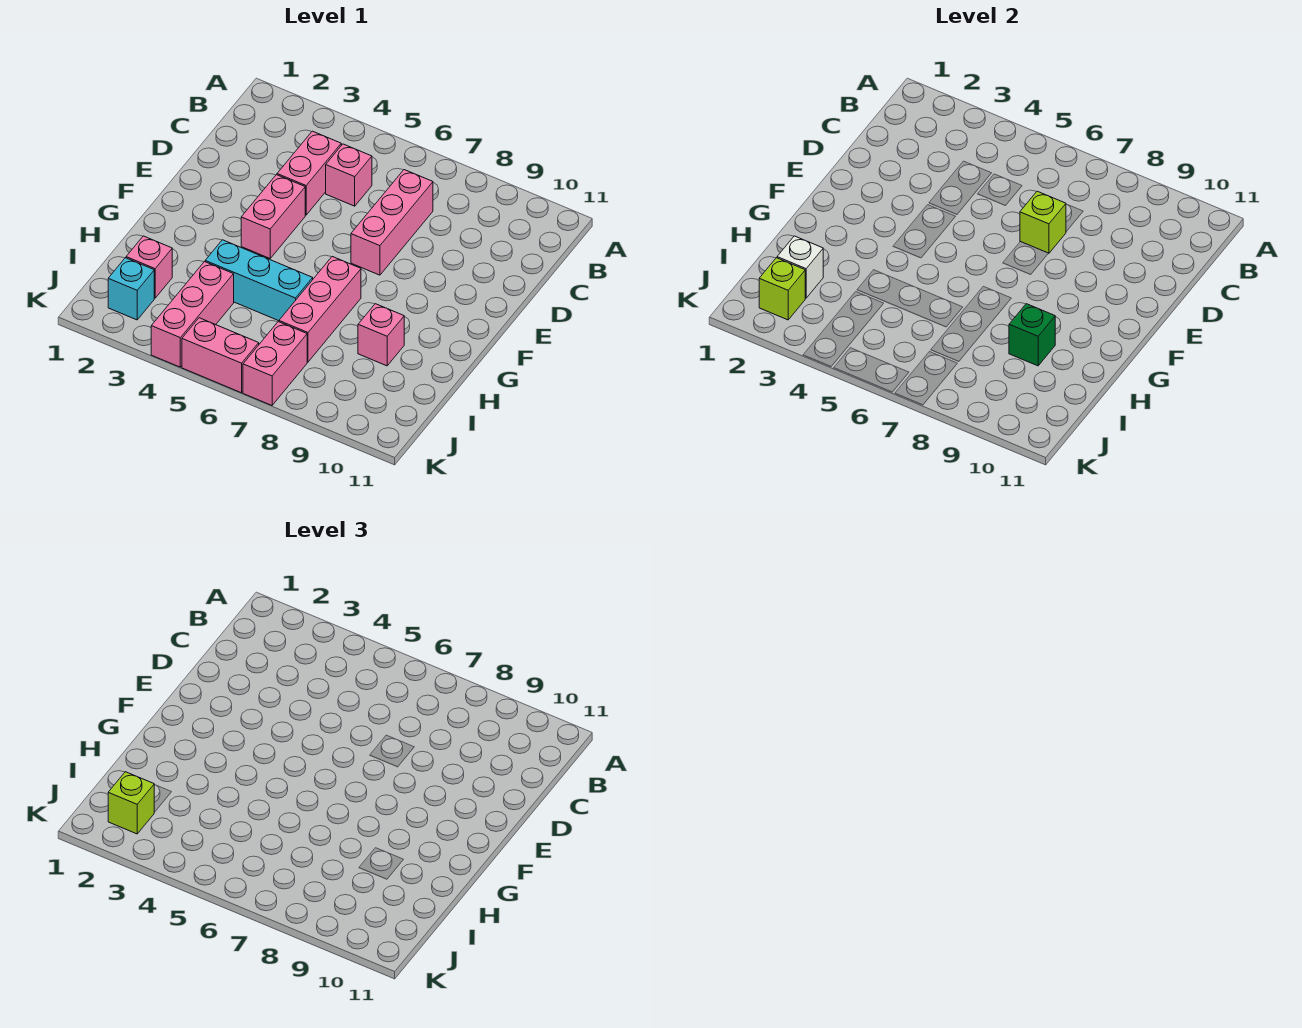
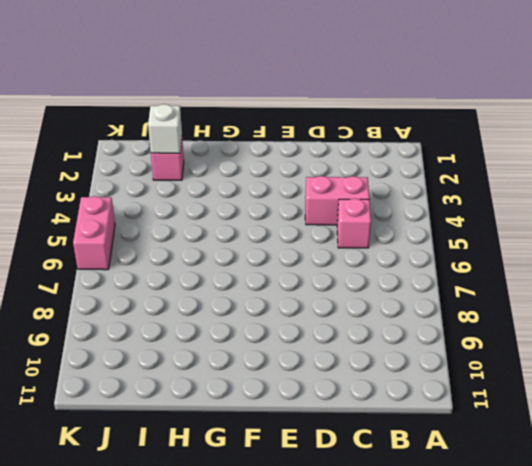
none -> pink 1x3 brick [351,170,433,275]
none -> pink 1x2 brick [241,175,305,258]
none -> pink 1x3 brick [279,257,361,362]

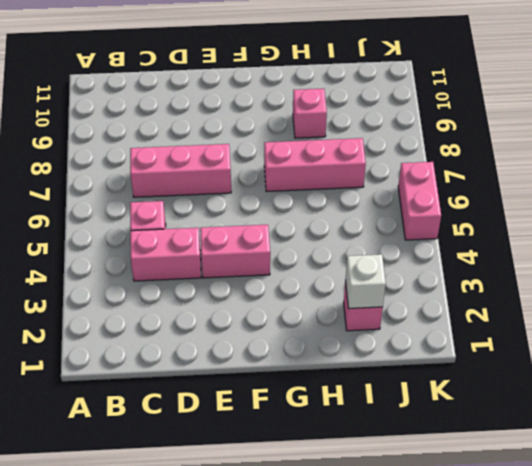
none -> cyan 1x3 brick [205,240,313,321]
none -> pink 1x3 brick [151,262,234,367]
none -> cyan 1x1 brick [108,258,154,320]

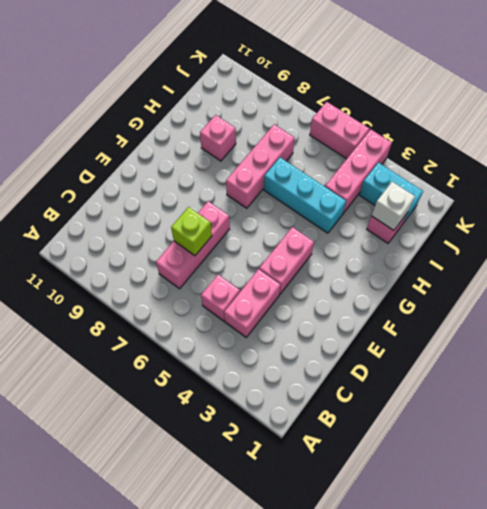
cyan 1x2 brick [359,163,423,223] -> cyan 1x1 brick [108,258,154,320]
none -> pink 1x2 brick [243,322,307,405]
none -> green 1x1 brick [1009,304,1055,366]
none -> lime 1x1 brick [759,258,805,320]

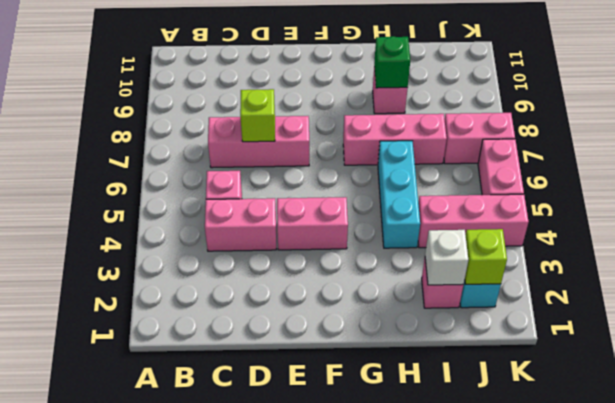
none -> lime 1x1 brick [108,772,154,834]

